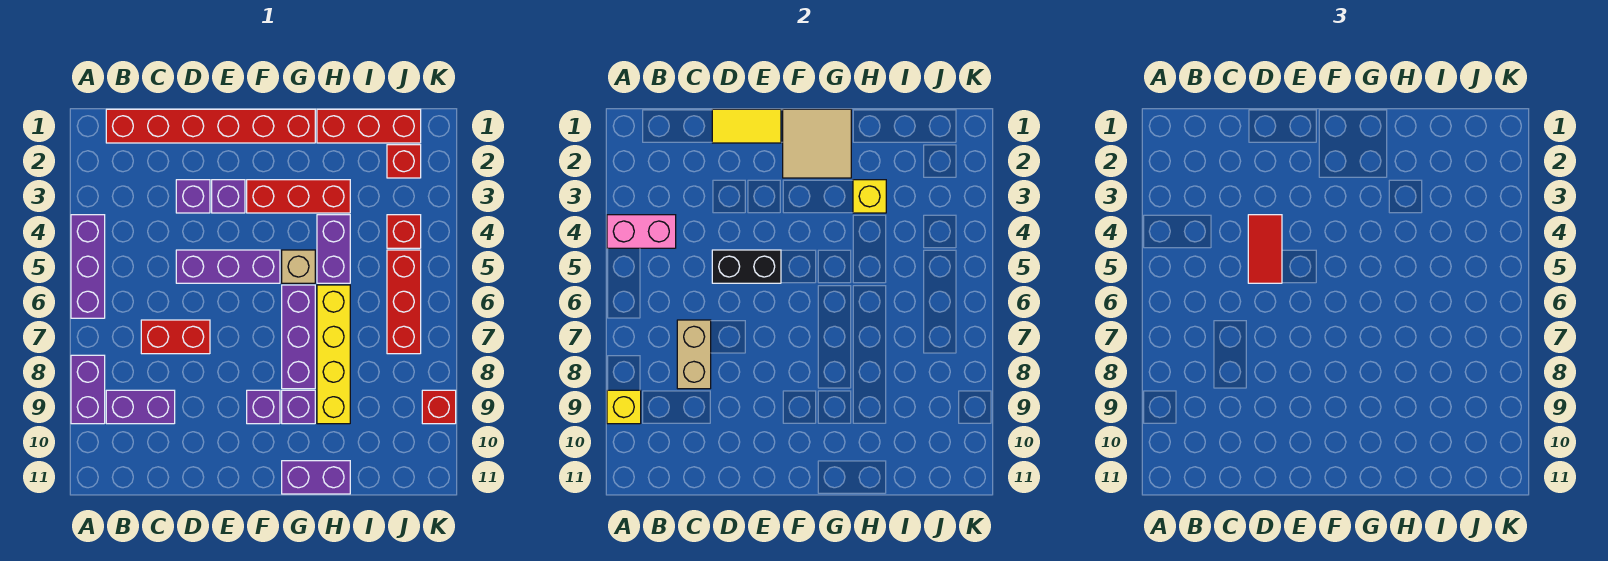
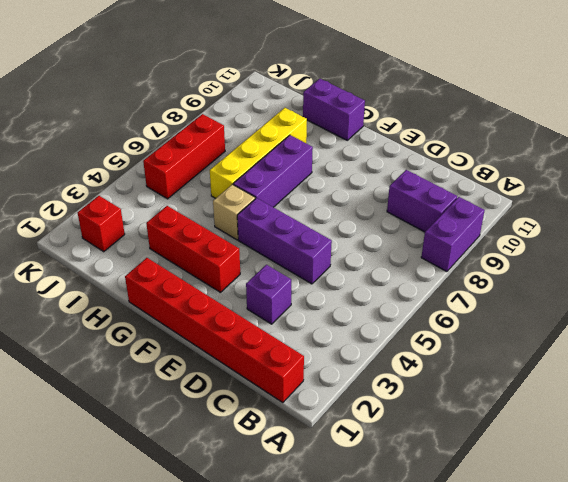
none -> purple 1x3 brick [71,215,105,318]
none -> red 1x2 brick [141,320,210,354]
none -> purple 1x1 brick [212,180,245,213]

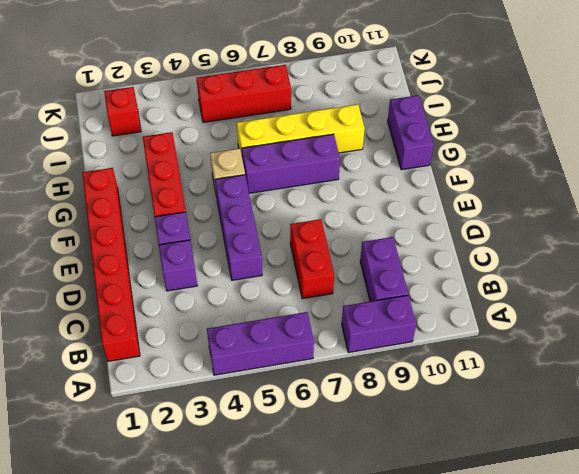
none -> purple 1x1 brick [247,390,280,424]
none -> purple 1x1 brick [282,390,315,424]
none -> red 1x3 brick [317,109,421,143]

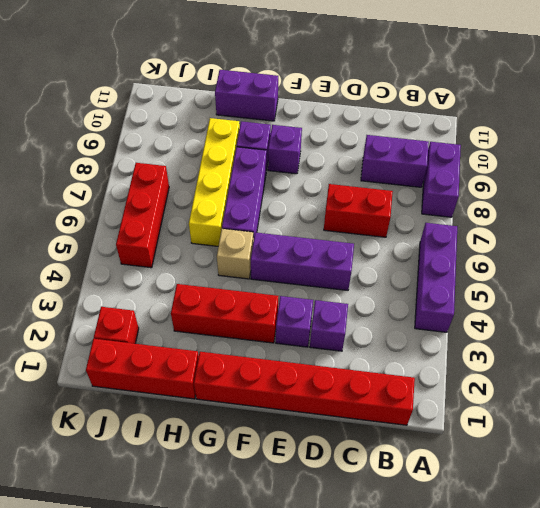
none -> purple 1x2 brick [317,215,350,283]
none -> red 1x1 brick [387,215,421,248]
none -> red 1x1 brick [422,390,456,424]

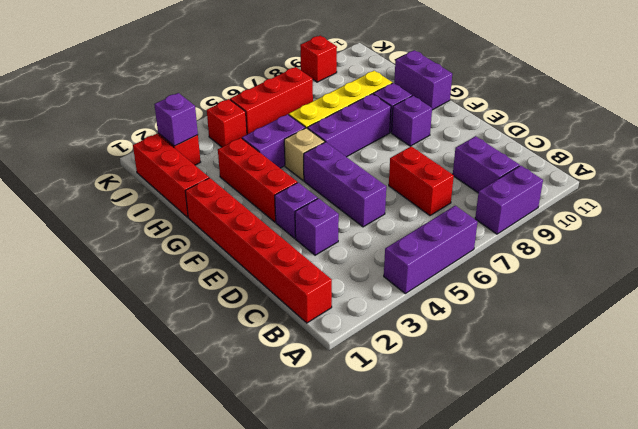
purple 1x1 brick [154,93,198,146] -> none
none -> pink 1x2 brick [607,215,676,248]
none -> yellow 1x1 brick [607,390,641,424]
none -> tan 1x2 brick [677,320,711,389]

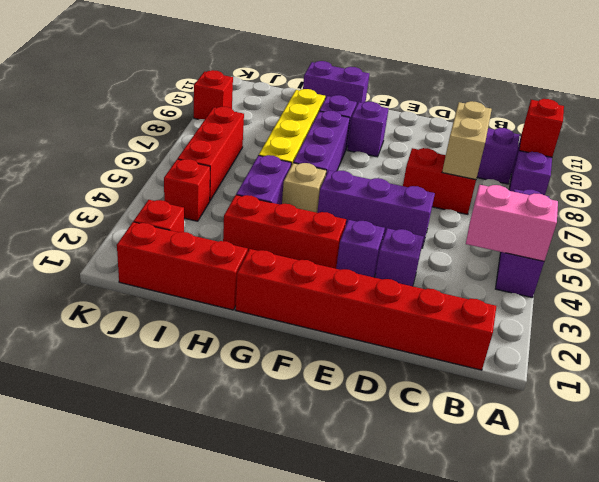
red 1x1 brick [519,99,564,157] -> yellow 1x1 brick [607,390,641,424]
none -> yellow 1x2 tile [712,109,781,143]
none -> black 1x2 brick [712,250,781,283]
none -> tan 2x2 tile [783,109,851,178]

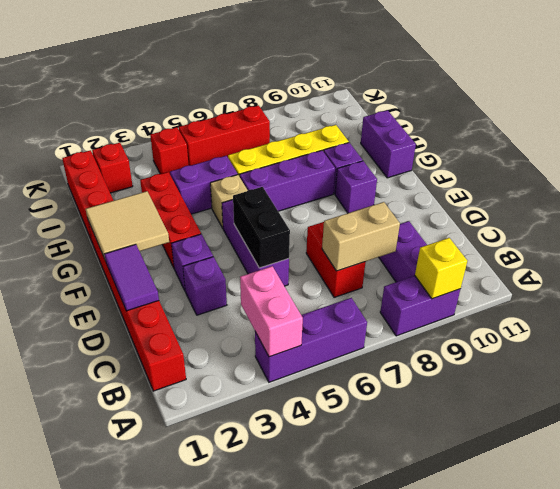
purple 1x2 tile [104,244,159,311] -> yellow 1x2 tile [712,109,781,143]
none -> red 1x1 brick [422,390,456,424]
none -> yellow 1x1 brick [853,180,886,213]
none -> red 1x2 tile [1248,215,1282,283]

